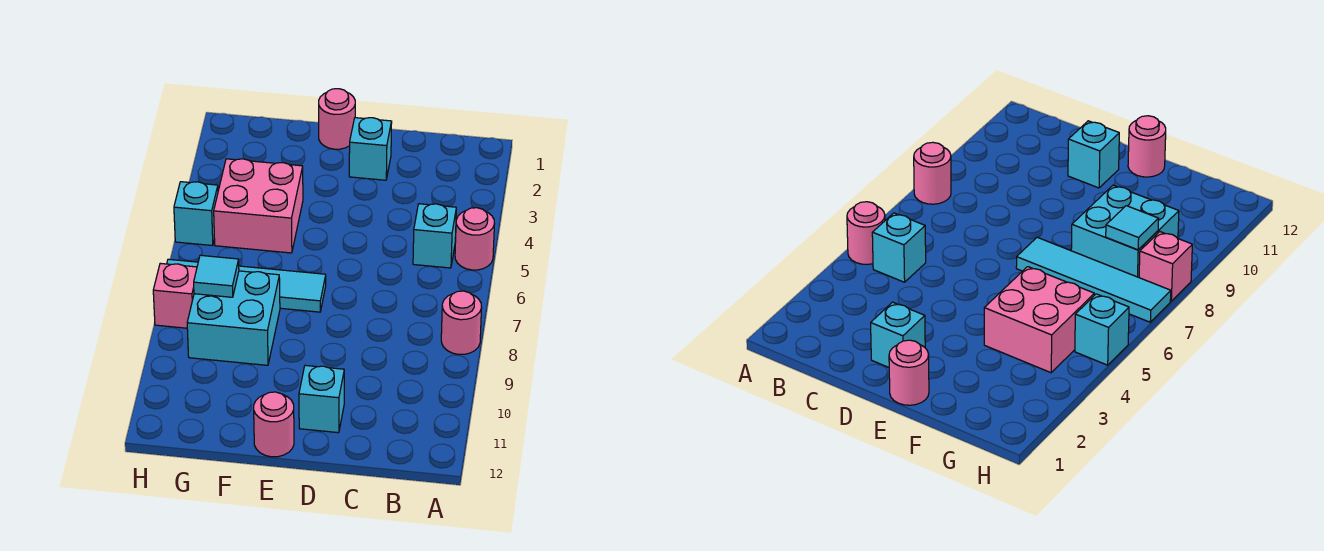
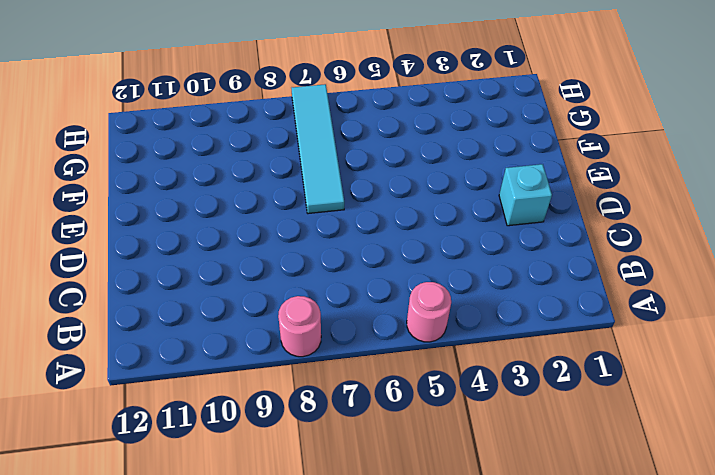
none -> cyan 1x1 brick [413,204,456,268]
none -> cyan 1x1 brick [299,365,344,433]
none -> pink 1x1 round brick [319,89,355,149]

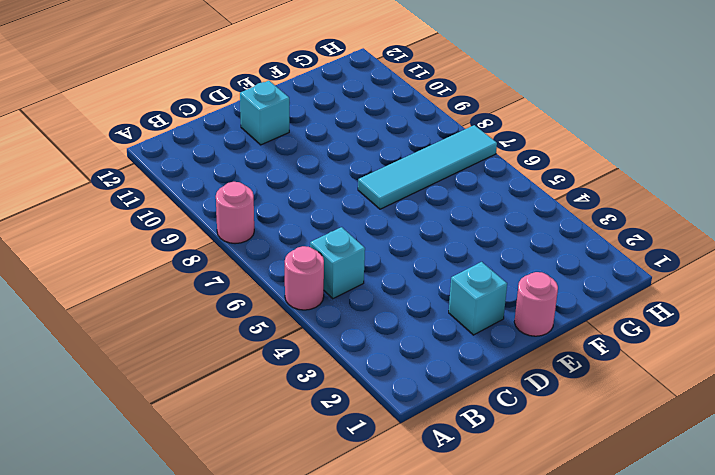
none -> pink 1x1 round brick [254,392,294,457]
none -> pink 2x2 brick [214,159,303,253]
none -> cyan 2x2 brick [187,271,280,365]

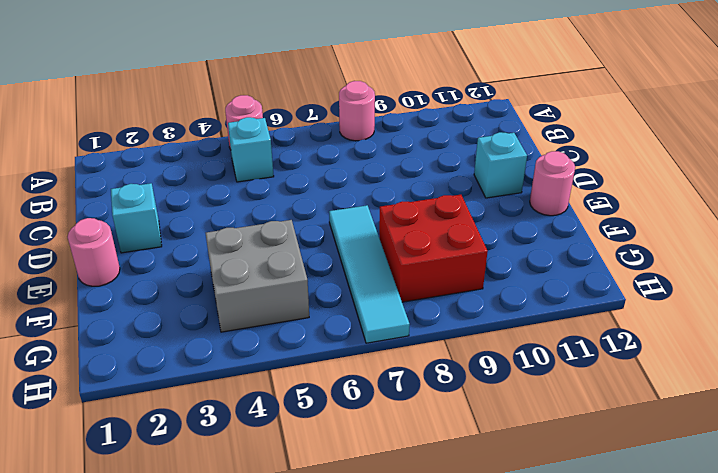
grey 2x2 brick [206,220,309,332] -> pink 2x2 brick [214,159,303,253]
red 2x2 brick [379,195,488,302] -> cyan 2x2 brick [187,271,280,365]
none -> cyan 1x1 brick [174,182,218,246]
none -> pink 1x1 brick [153,263,197,328]
none -> cyan 1x1 tile [194,255,239,297]

